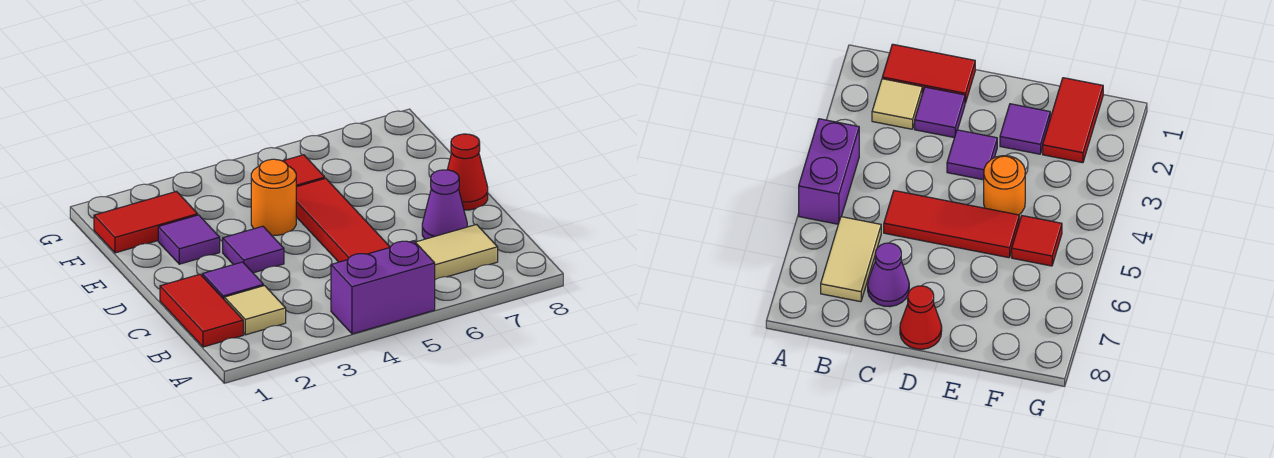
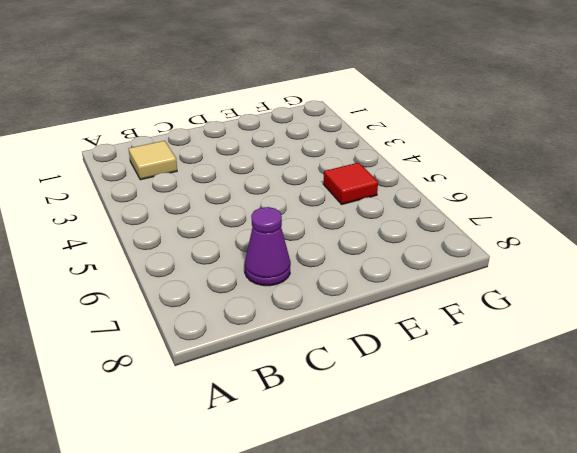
none -> purple 1x2 brick [331,241,435,334]
none -> red 1x2 tile [160,274,243,347]
none -> tan 1x2 tile [416,225,498,280]

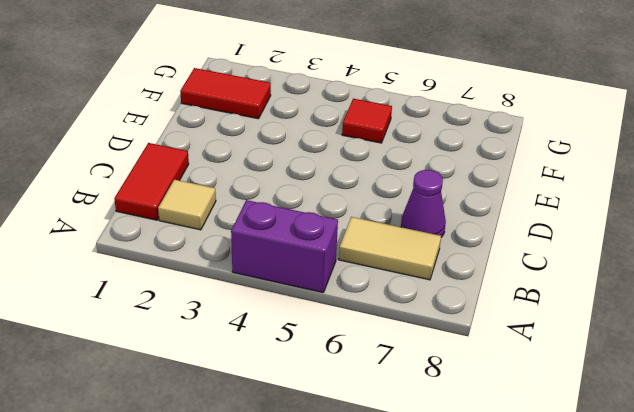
none -> purple 1x1 tile [202,262,264,299]
none -> red 1x3 tile [296,178,390,262]
none -> purple 1x1 tile [223,226,284,273]

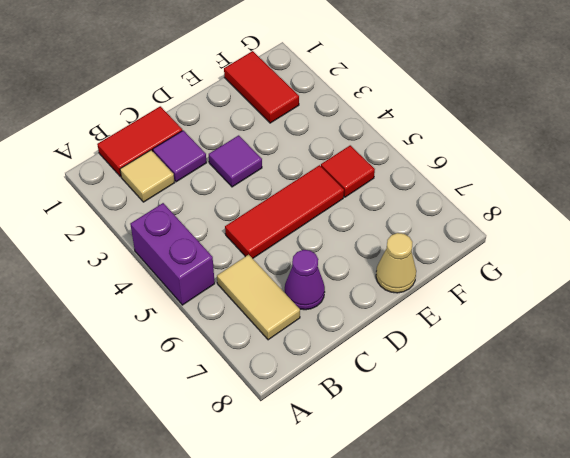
tan 1x1 cone [376,233,416,293] -> none
none -> red 1x1 cone [447,134,488,210]
none -> purple 1x1 tile [158,215,220,264]
none -> orange 1x1 round brick [251,159,296,235]

